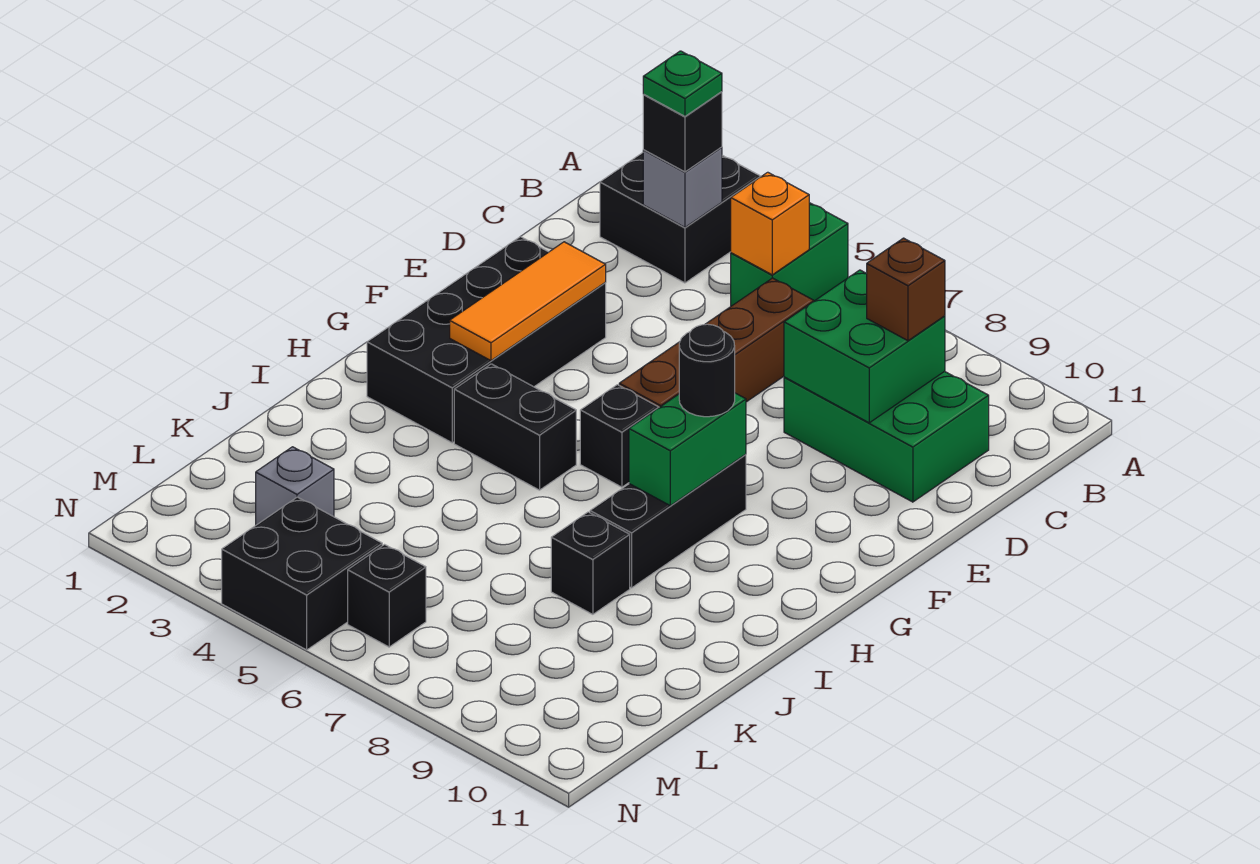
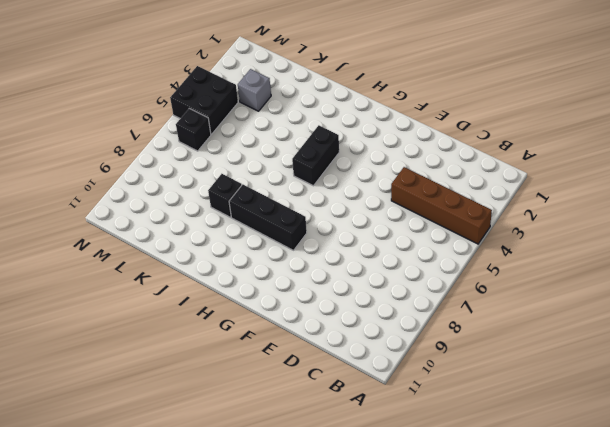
brown 1x4 brick [391,167,492,244] -> brown 1x4 brick moved to [619,278,814,407]
none -> black 2x2 brick [600,153,761,283]
none -> green 1x2 brick [731,203,848,306]
none -> green 2x3 brick [784,371,989,502]

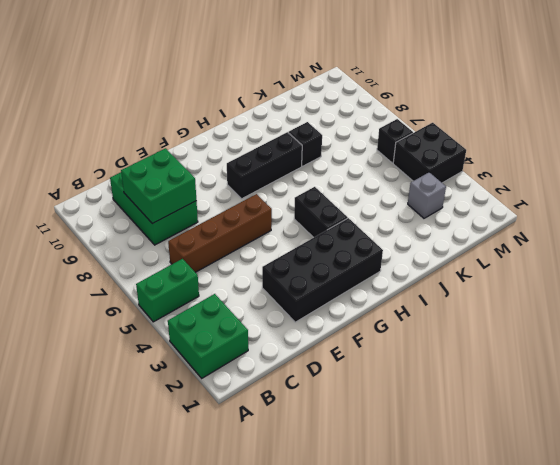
green 2x2 brick [168,294,248,378] -> black 2x2 brick [600,153,761,283]
none -> black 1x1 brick [580,385,659,487]
none -> grey 1x1 brick [643,147,722,227]
none -> orange 1x1 brick [731,172,809,275]

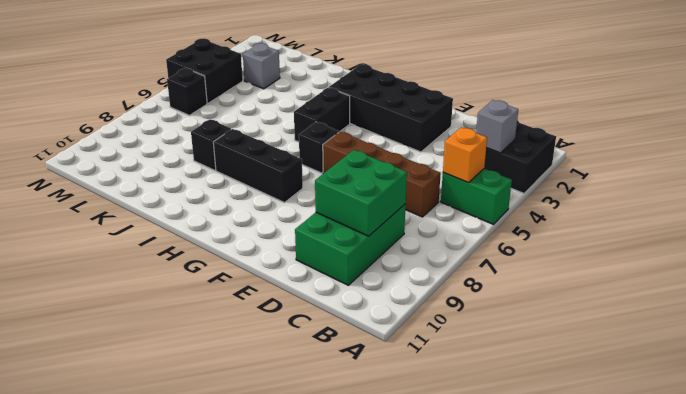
none -> orange 1x3 tile [450,242,606,361]
none -> green 1x2 brick [629,393,746,506]
none -> black 1x1 brick [643,92,722,172]

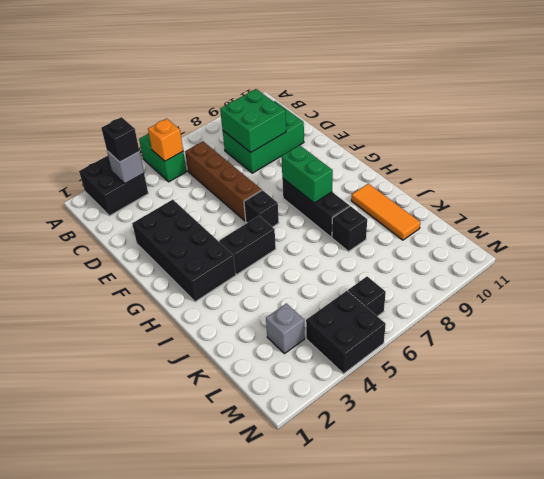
orange 1x3 tile [351,184,420,240] -> orange 1x3 tile moved to [450,242,606,361]
none -> brown 1x1 brick [867,238,945,341]
none -> black 1x1 round brick [679,324,735,417]
none -> green 1x1 plate [643,51,722,116]

